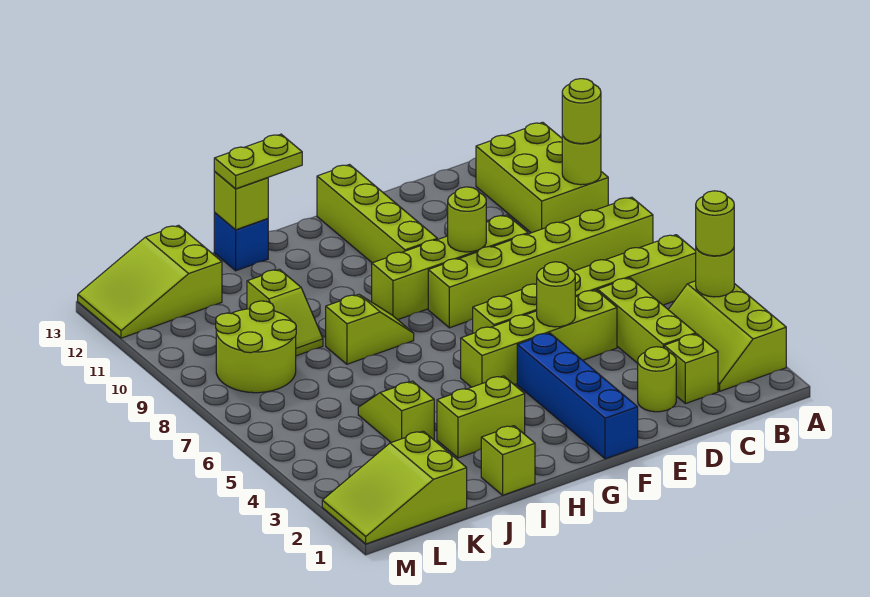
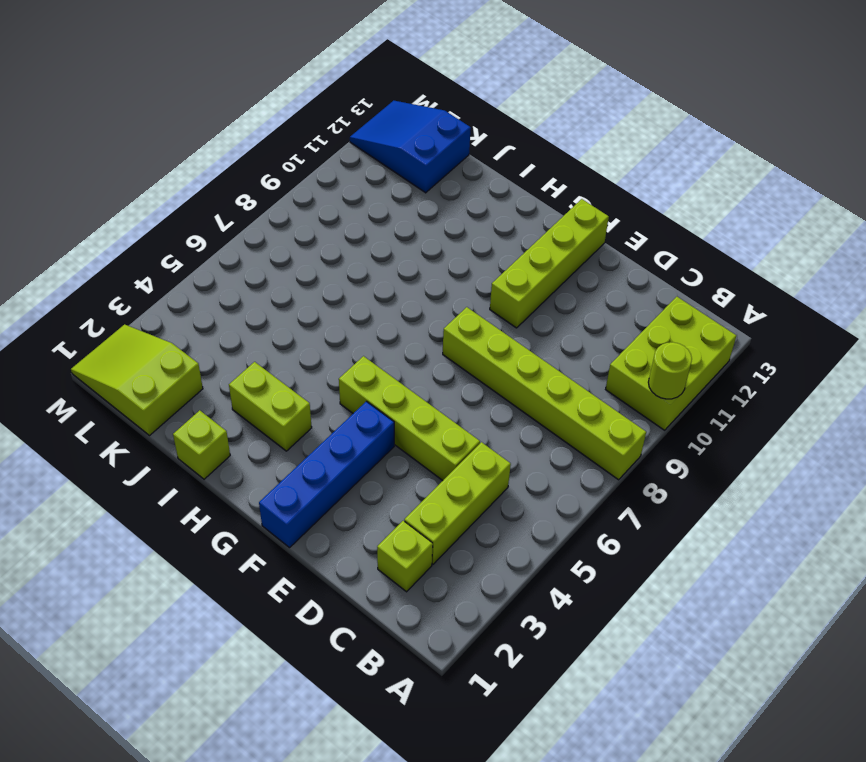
blue 2x3 slope [350,101,471,193] -> lime 2x3 slope [78,225,222,338]
none -> lime 2x3 slope [668,281,786,391]
none -> lime 1x6 brick [473,235,696,333]
none -> lime 1x1 round brick [638,347,676,412]

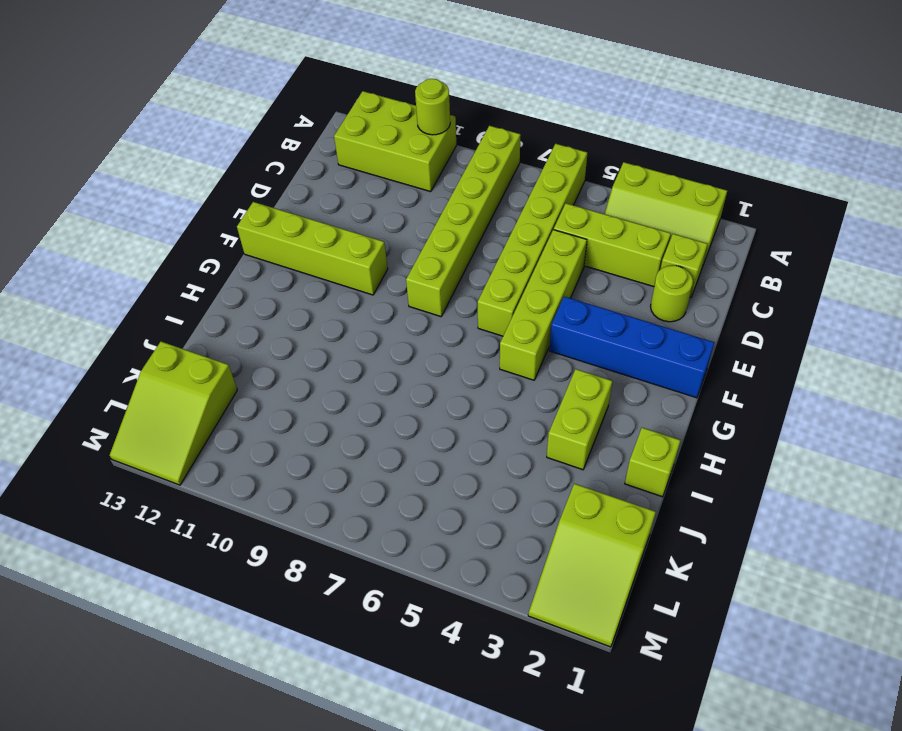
none -> lime 1x4 brick [372,215,528,320]
none -> lime 1x2 slope [326,294,414,364]
none -> blue 1x1 brick [214,213,268,271]

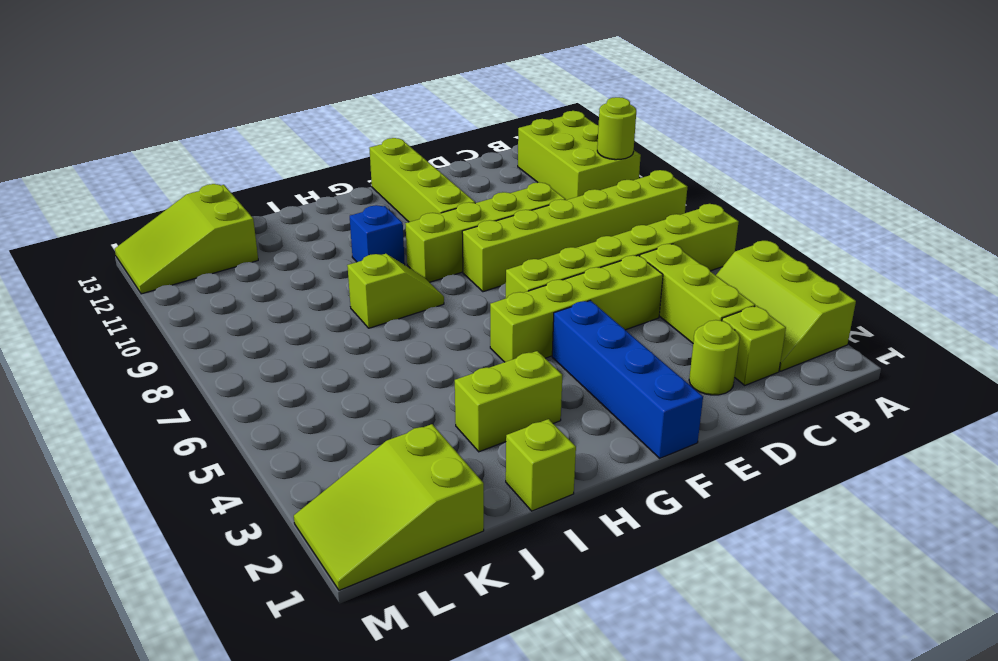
blue 1x1 brick [350,205,405,265] -> blue 1x1 brick moved to [214,213,268,271]
none -> lime 1x2 slope [358,381,434,442]
none -> lime 1x2 slope [247,269,323,356]
none -> lime 2x2 round brick [216,301,296,393]

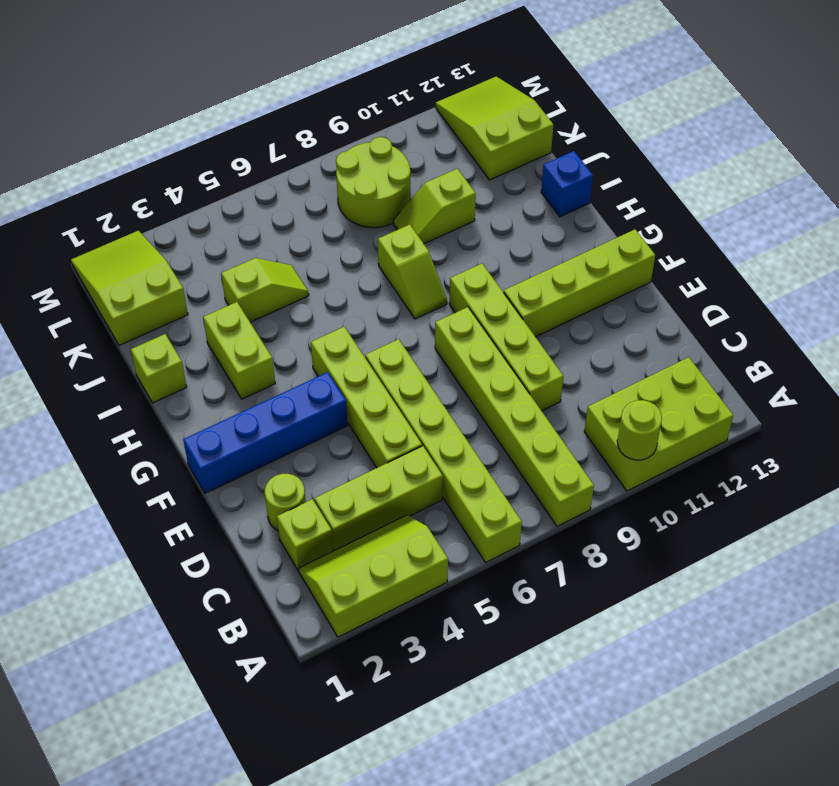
none -> lime 1x1 round brick [696,248,734,297]
none -> lime 1x1 round brick [537,262,575,327]
none -> lime 1x1 round brick [448,187,486,252]

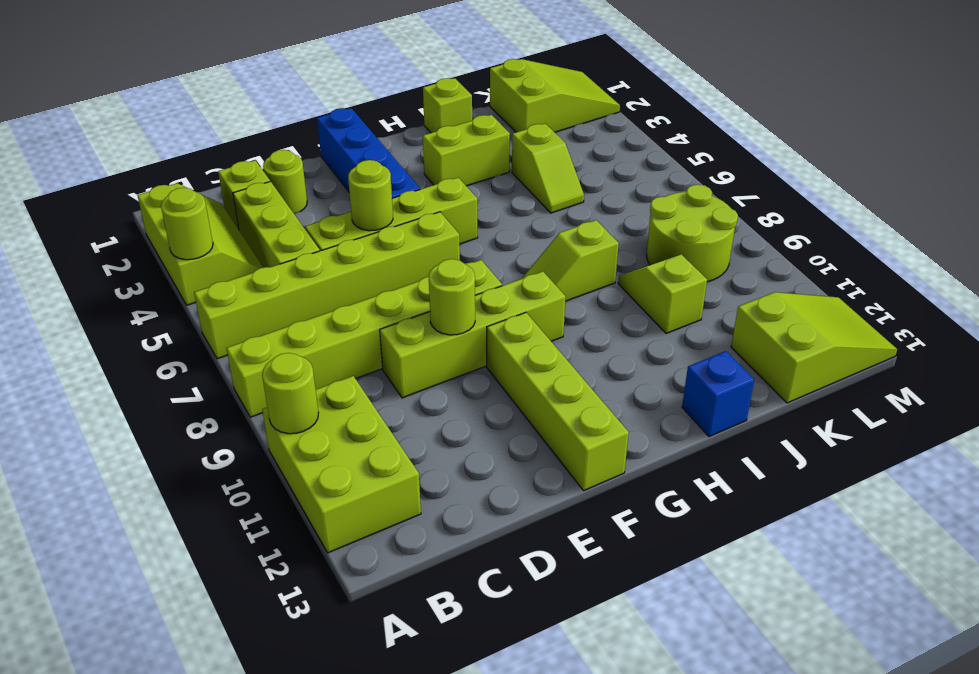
none -> lime 1x1 brick [214,172,268,230]
none -> lime 1x1 round brick [696,191,734,256]
none -> lime 1x1 round brick [562,79,601,144]

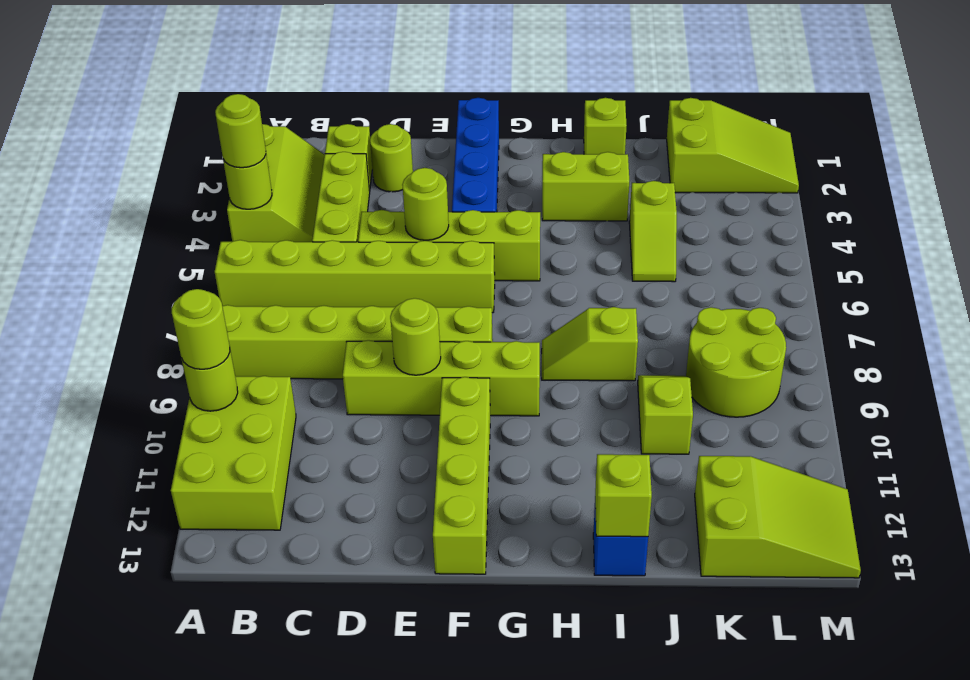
none -> lime 1x2 plate [214,134,302,189]

